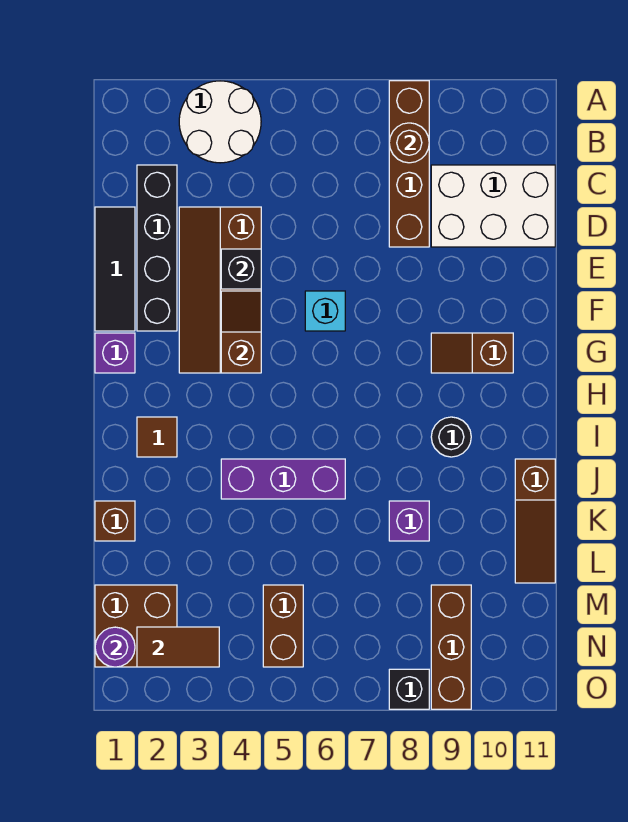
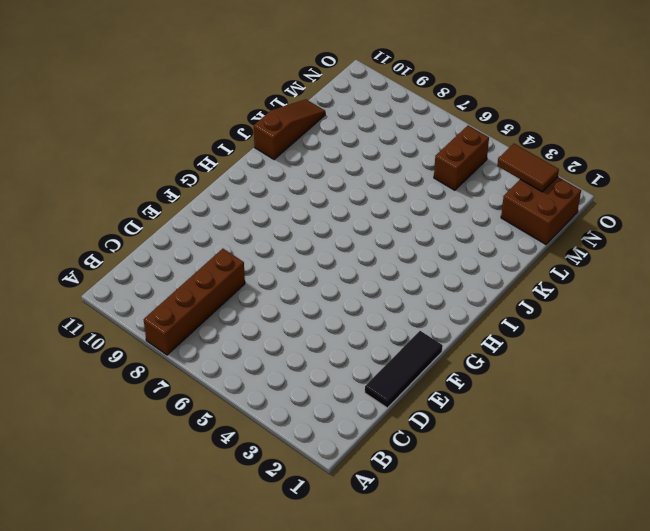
none -> white 2x2 round brick [179,81,261,163]
none -> black 1x4 brick [137,165,177,331]
none -> white 2x3 brick [431,165,555,247]

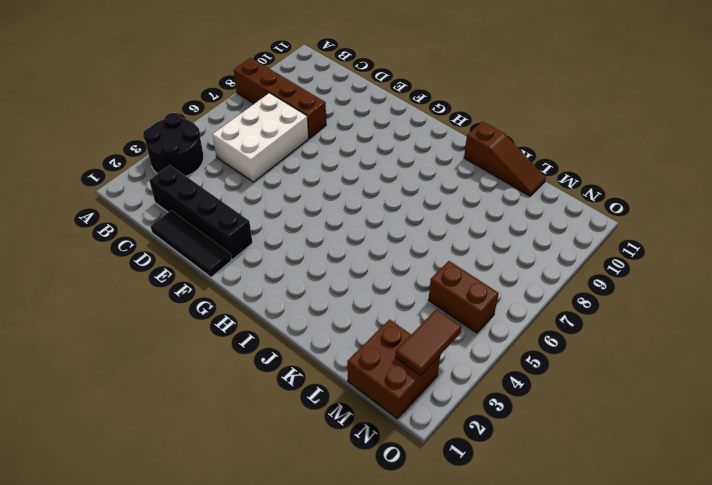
black 2x2 round brick [143,113,204,176] -> white 2x2 round brick [179,81,261,163]
white 2x3 brick [213,93,309,182] -> white 2x3 brick moved to [431,165,555,247]
none -> brown 2x4 slope [179,207,261,373]
none -> cyan 1x1 brick [305,291,345,331]
none -> purple 1x1 brick [95,333,135,373]

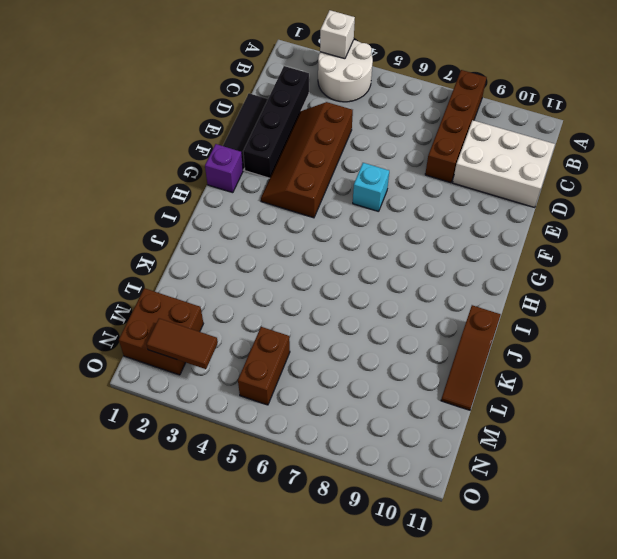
white 1x1 brick [320,10,355,59] -> none
none -> brown 1x2 slope [431,333,513,373]
none -> brown 1x1 tile [137,417,177,457]
none -> black 1x1 round brick [431,417,471,457]

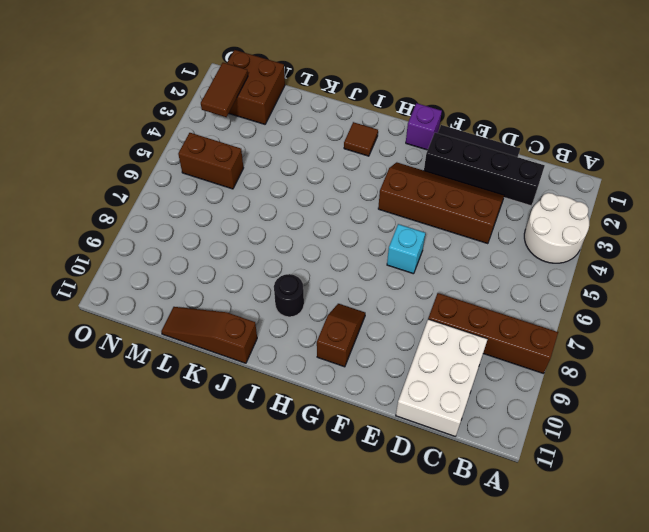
none -> purple 1x3 brick [221,459,345,499]
none -> brown 1x1 brick [95,501,135,541]
none -> purple 1x1 brick [389,501,429,541]

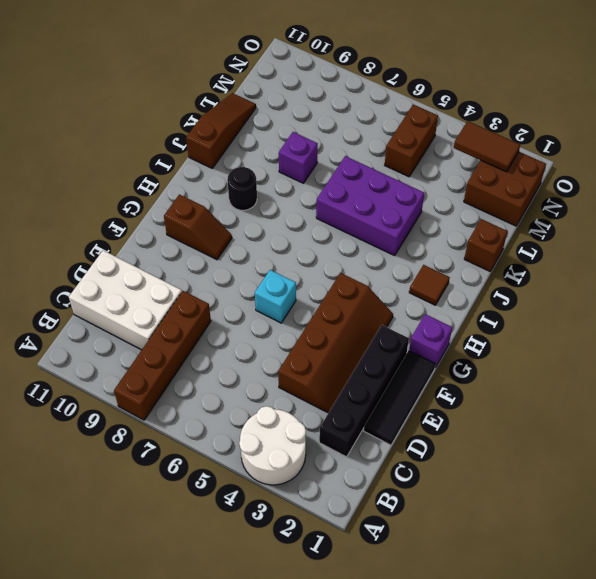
purple 2x3 brick [316,156,424,256] -> purple 1x3 brick [221,459,345,499]
none -> brown 1x3 brick [431,585,471,709]
none -> black 1x1 brick [389,669,429,709]
none -> brown 1x1 round brick [389,123,429,163]

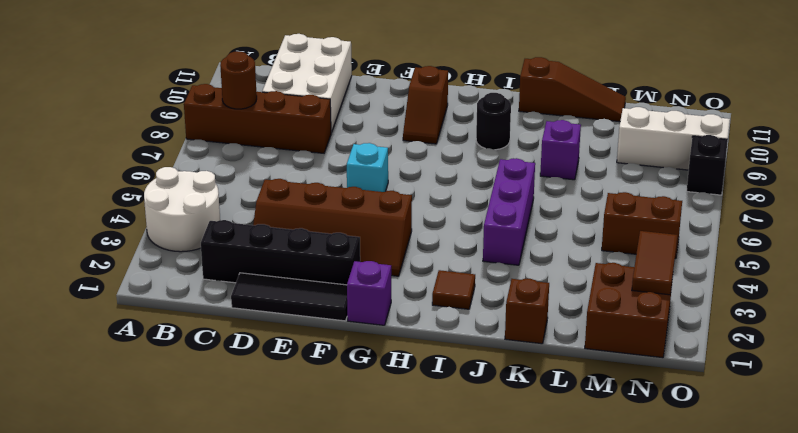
white 1x3 brick [617,107,730,170] -> brown 1x3 brick [431,585,471,709]
none -> black 1x1 brick [221,249,261,289]
none -> brown 1x2 slope [221,291,261,373]
none -> purple 1x1 round brick [95,627,135,667]

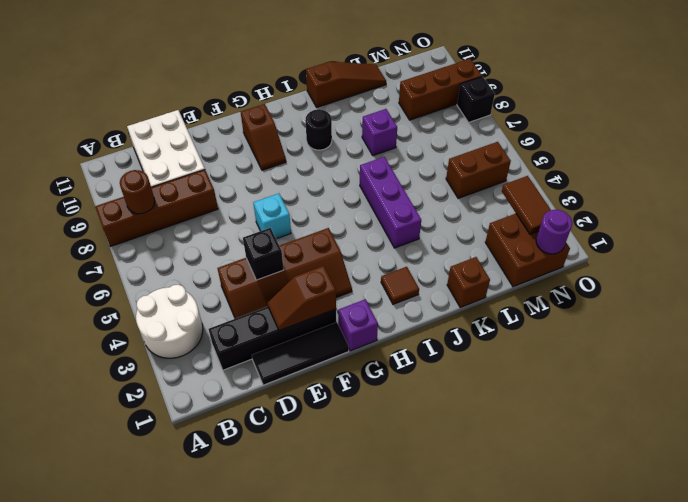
brown 1x2 slope [268,266,336,330] -> brown 1x2 slope moved to [221,291,261,373]

